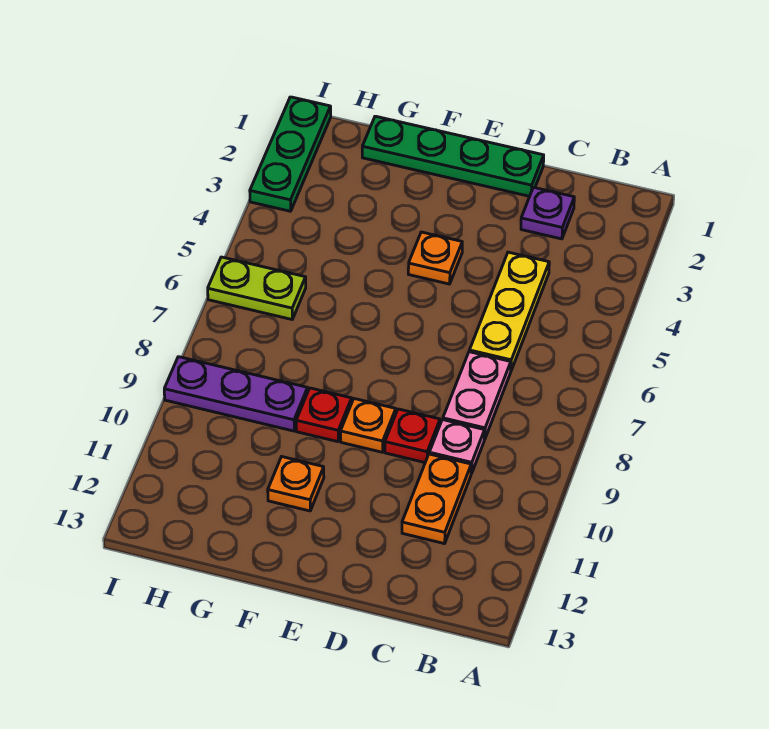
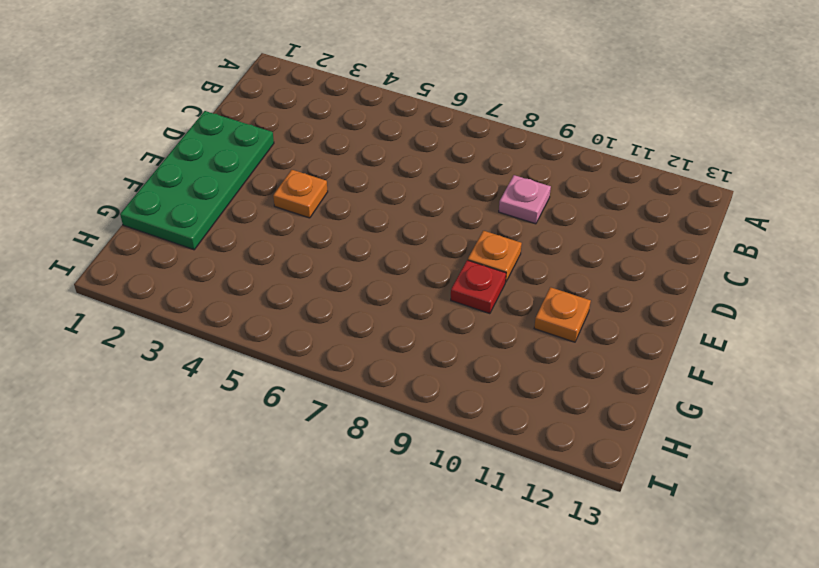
green 2x4 plate [120,111,274,250] -> green 1x4 plate [362,116,544,196]
none -> purple 1x1 plate [521,187,574,239]
none -> yellow 1x3 plate [469,252,549,370]
none -> pink 1x2 plate [443,352,511,439]

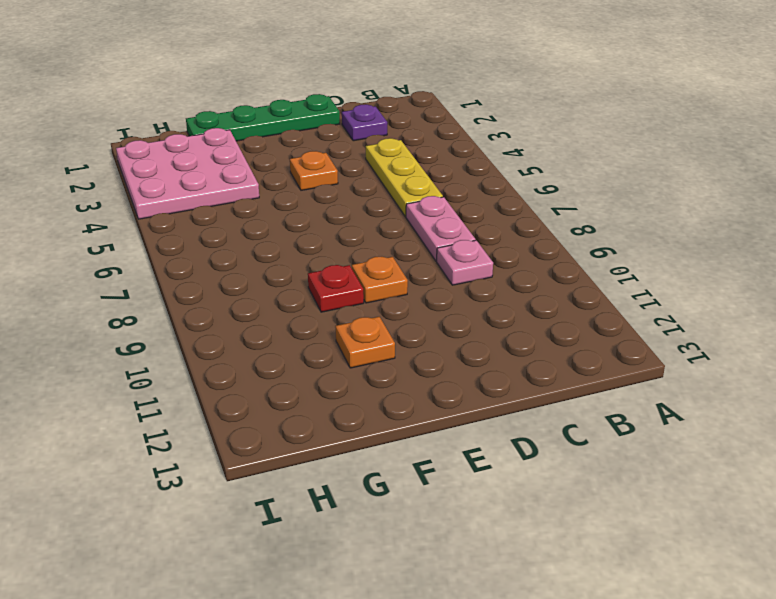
pink 3x3 plate [116,128,259,219] -> green 1x3 plate [250,97,331,211]
none -> orange 1x2 plate [402,454,471,544]
none -> red 1x1 plate [385,409,440,462]
none -> purple 1x3 plate [164,357,308,431]

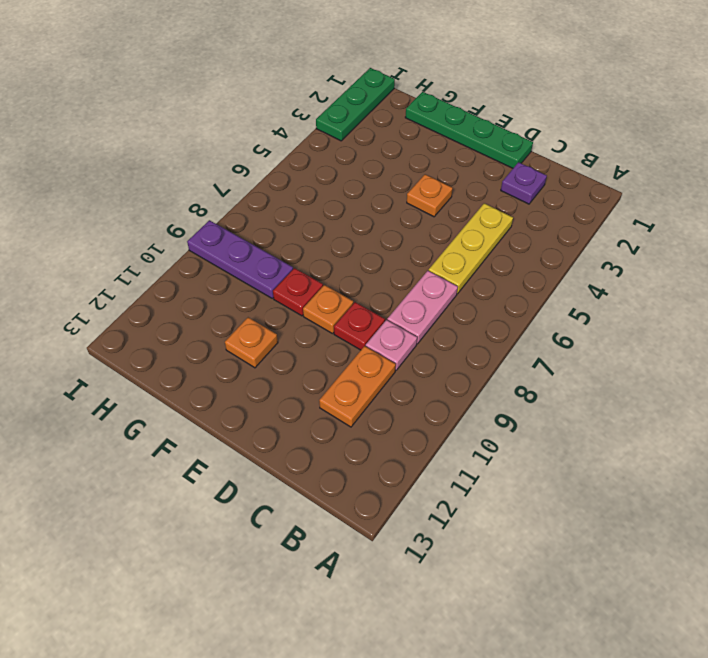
none -> lime 1x2 plate [208,257,306,319]

